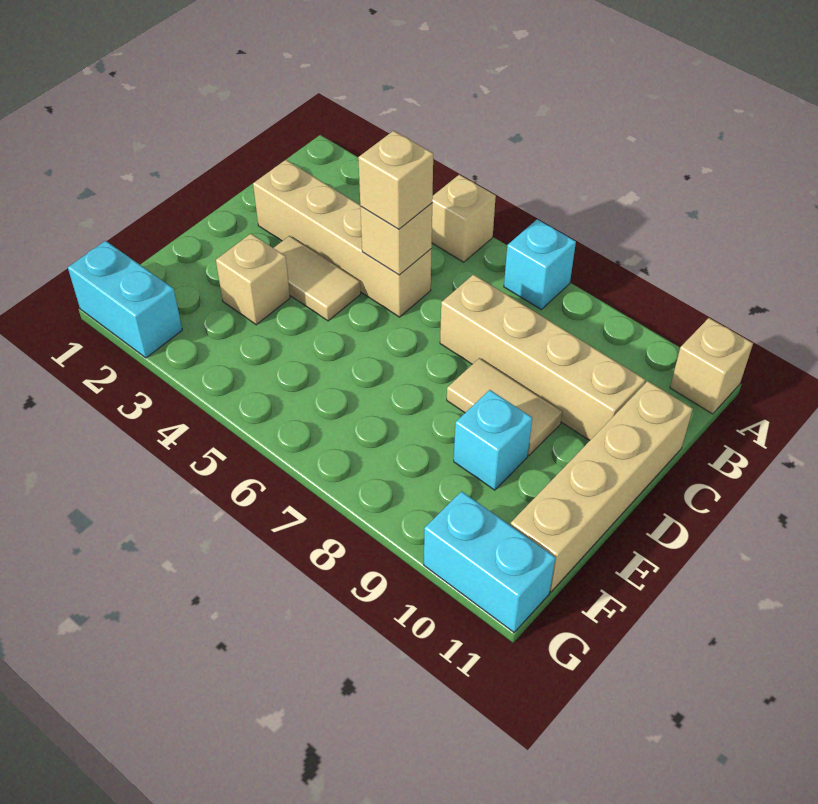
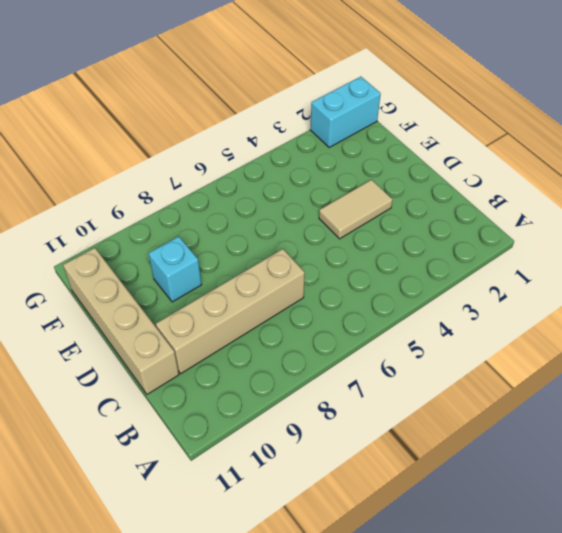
none -> tan 1x1 brick [432,175,496,262]
none -> cyan 1x1 brick [504,219,576,309]
none -> tan 1x1 brick [670,318,753,414]

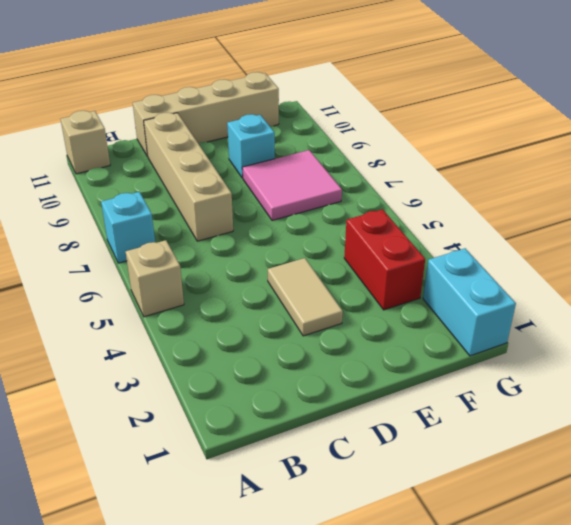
pink 2x2 tile [242,150,342,221] -> none
red 1x2 brick [344,209,425,310] -> none
none -> tan 1x4 brick [253,160,432,317]
none -> tan 1x2 tile [447,358,562,455]
none -> tan 1x1 brick [216,234,290,325]

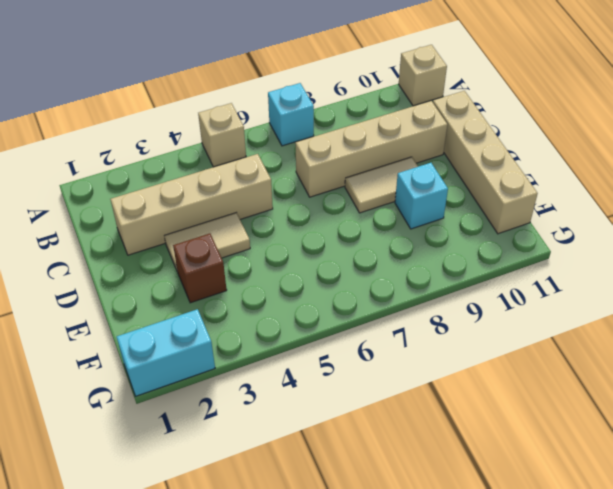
brown 1x1 brick [173,233,227,303] -> tan 1x1 brick [216,234,290,325]
none -> cyan 1x2 brick [424,491,555,632]
none -> tan 1x1 brick [360,203,432,275]
none -> tan 1x1 brick [358,131,433,229]

